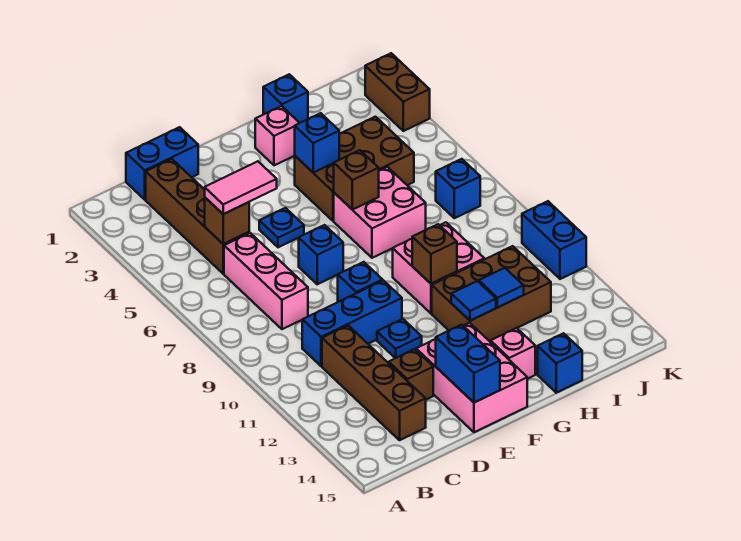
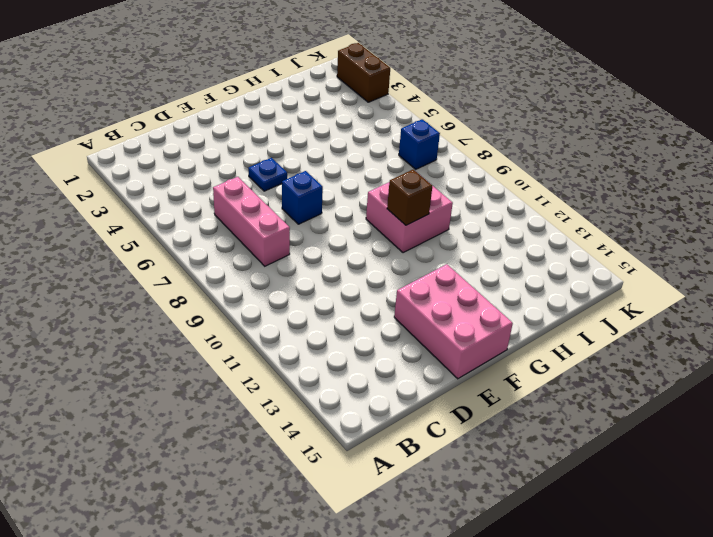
none -> blue 1x2 brick [126,127,198,200]
none -> brown 1x4 brick [146,159,249,274]
none -> blue 1x3 brick [302,280,402,366]
none -> brown 1x4 brick [322,326,426,440]

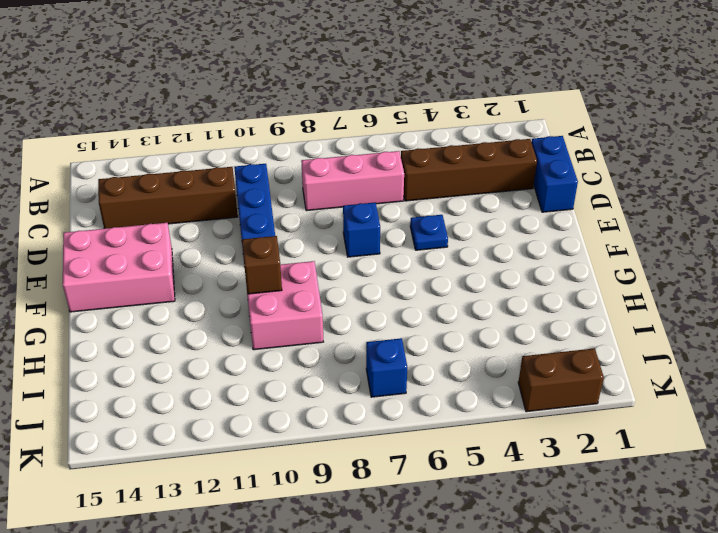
none -> brown 1x1 brick [389,349,433,400]
none -> blue 1x1 brick [338,262,383,302]
none -> blue 1x1 plate [377,319,422,358]
none -> pink 1x1 brick [255,106,299,165]

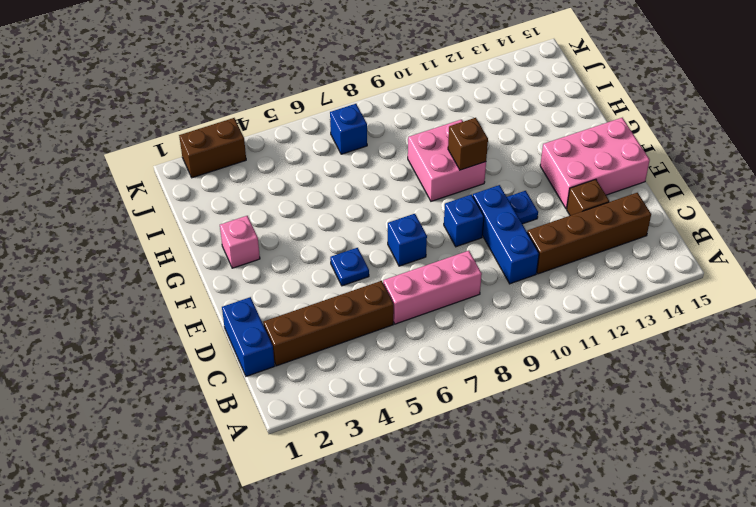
none -> brown 2x3 brick [295,117,414,221]
none -> pink 2x2 brick [334,167,426,258]
none -> brown 2x3 brick [432,246,551,341]
none -> pink 1x1 brick [491,328,535,379]

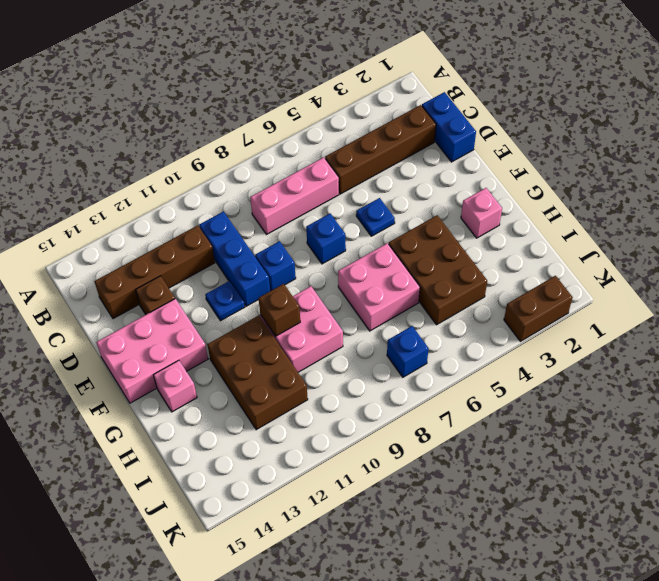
none -> blue 1x1 brick [263,74,308,123]
none -> blue 1x1 brick [538,333,582,393]
none -> blue 1x2 brick [522,201,586,279]
none -> brown 1x1 brick [205,198,249,244]

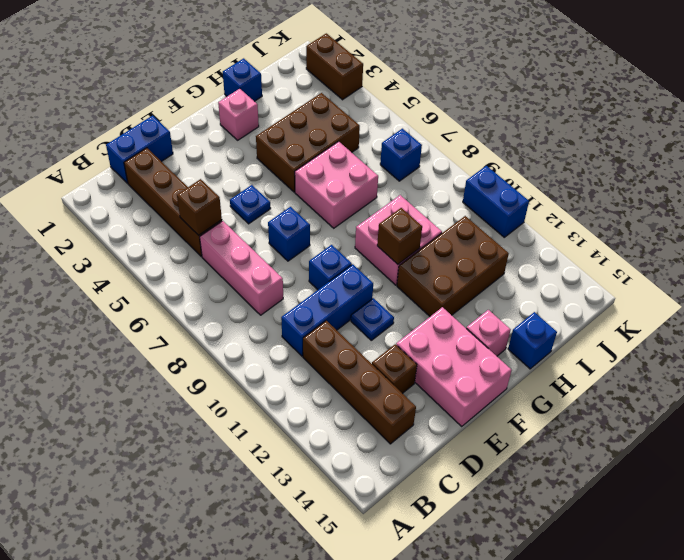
none -> blue 1x2 brick [436,325,500,403]
none -> blue 1x1 brick [295,113,339,173]
none -> brown 1x1 brick [334,150,379,210]
none -> blue 1x1 tile [451,281,496,321]

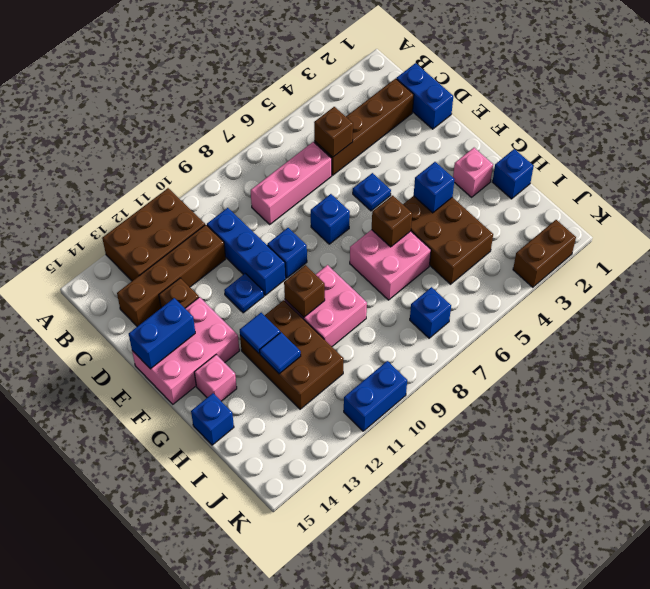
brown 2x3 brick [102,188,205,281] -> none
none -> pink 1x2 tile [205,161,277,214]

